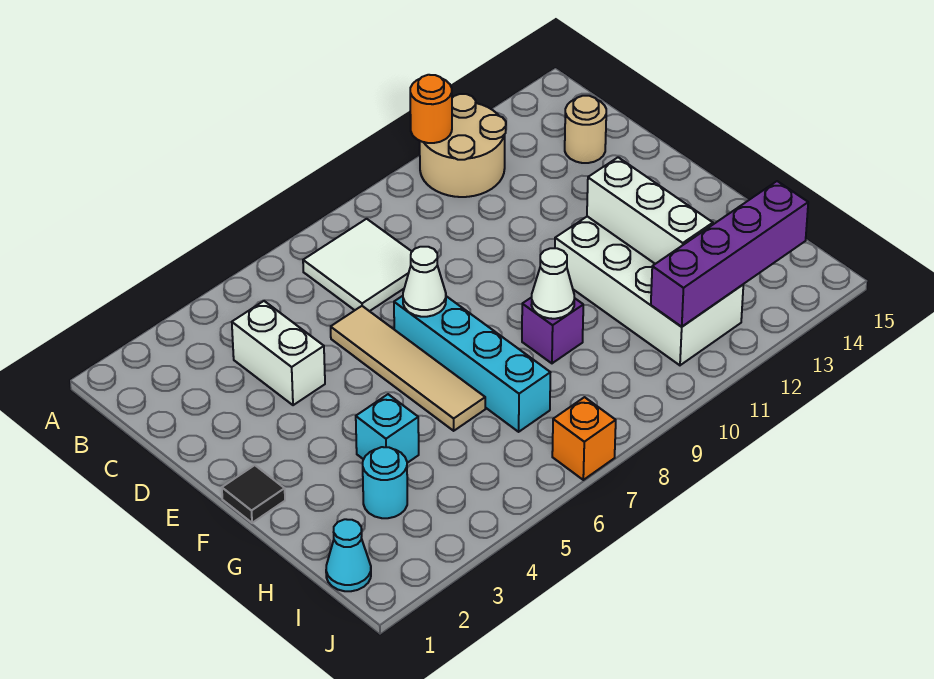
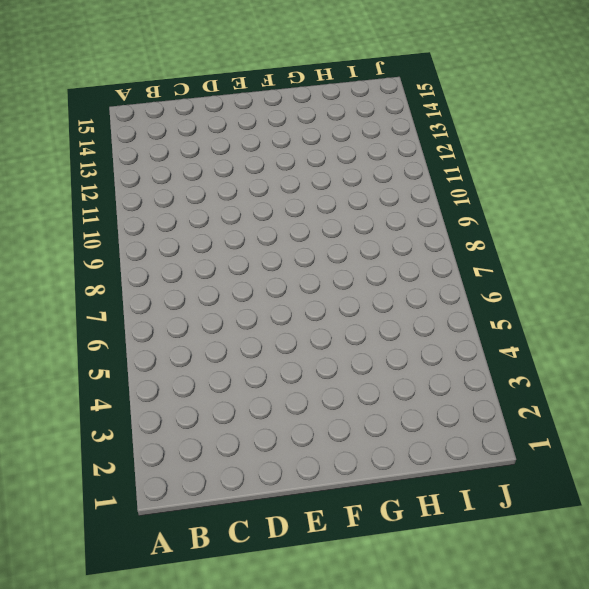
none -> tan 2x2 round brick [420,94,506,197]
none -> white 2x2 tile [303,219,412,311]
none -> white 1x2 brick [232,301,325,405]

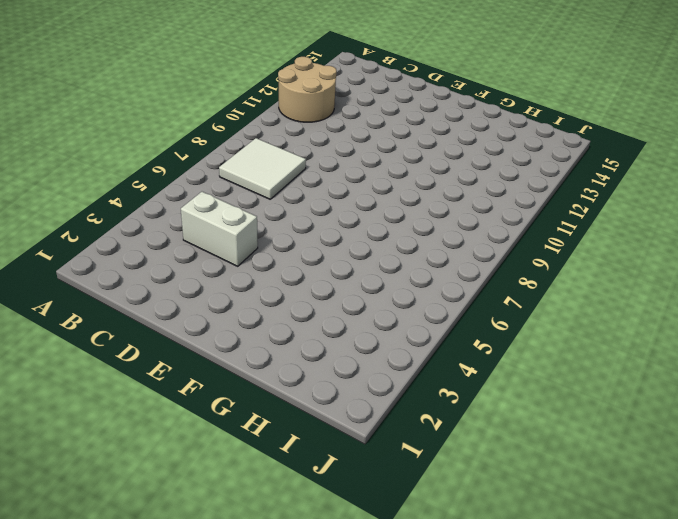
none -> tan 1x1 round brick [565,96,606,163]
none -> tan 1x4 tile [331,306,485,431]
none -> cyan 1x4 brick [394,296,550,432]

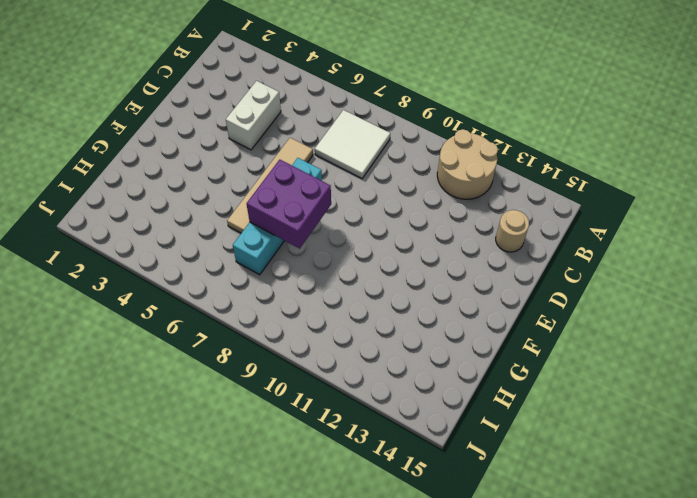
purple 2x2 brick [247,160,331,249] -> none
none -> black 1x1 tile [222,465,285,523]
none -> white 2x4 brick [555,216,743,365]
none -> cyan 1x1 brick [356,394,419,463]

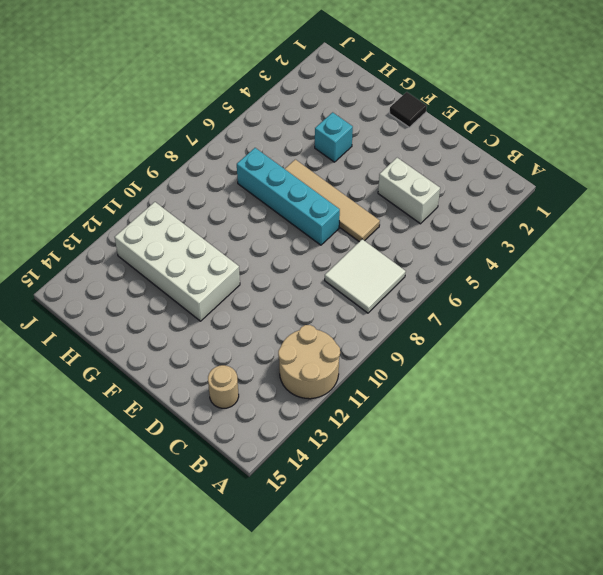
none -> purple 1x1 brick [522,297,583,363]
none -> cyan 1x1 round brick [363,447,407,518]
none -> cyan 1x1 cone [326,519,371,591]

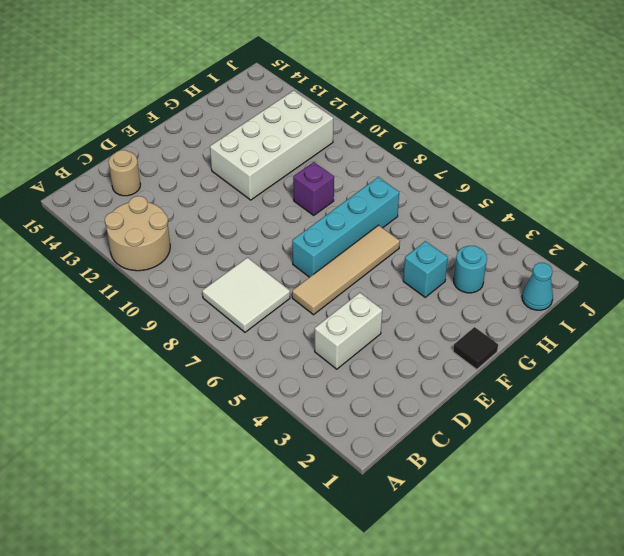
none -> orange 1x1 brick [552,397,616,480]
none -> orange 1x1 round brick [410,75,452,143]
none -> white 1x1 cone [403,247,446,317]

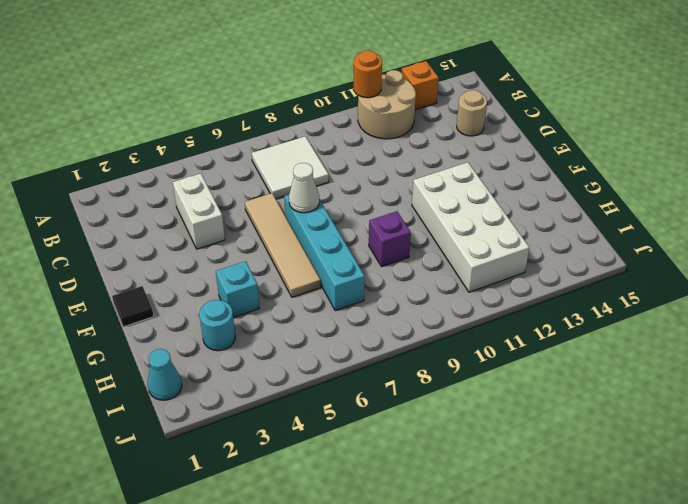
orange 1x1 brick [402,61,439,110] -> orange 1x1 brick moved to [552,397,616,480]
none -> white 1x3 brick [587,157,713,264]
none -> white 1x1 cone [531,248,574,319]
none -> purple 1x4 brick [651,181,808,327]

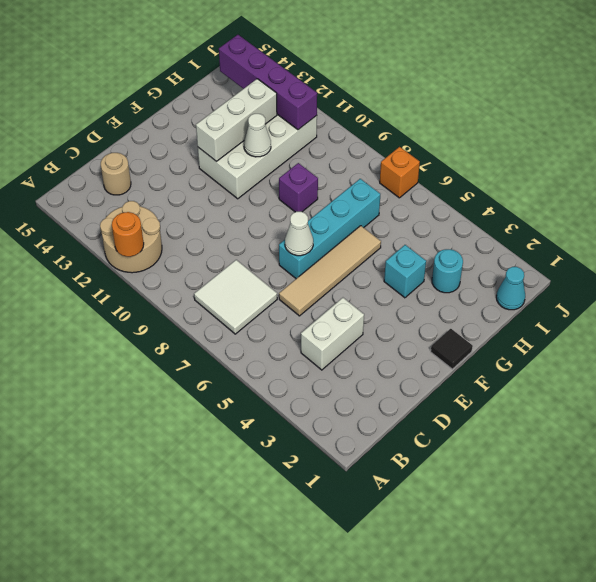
white 1x1 cone [244,114,271,157] -> white 1x1 cone moved to [531,248,574,319]

